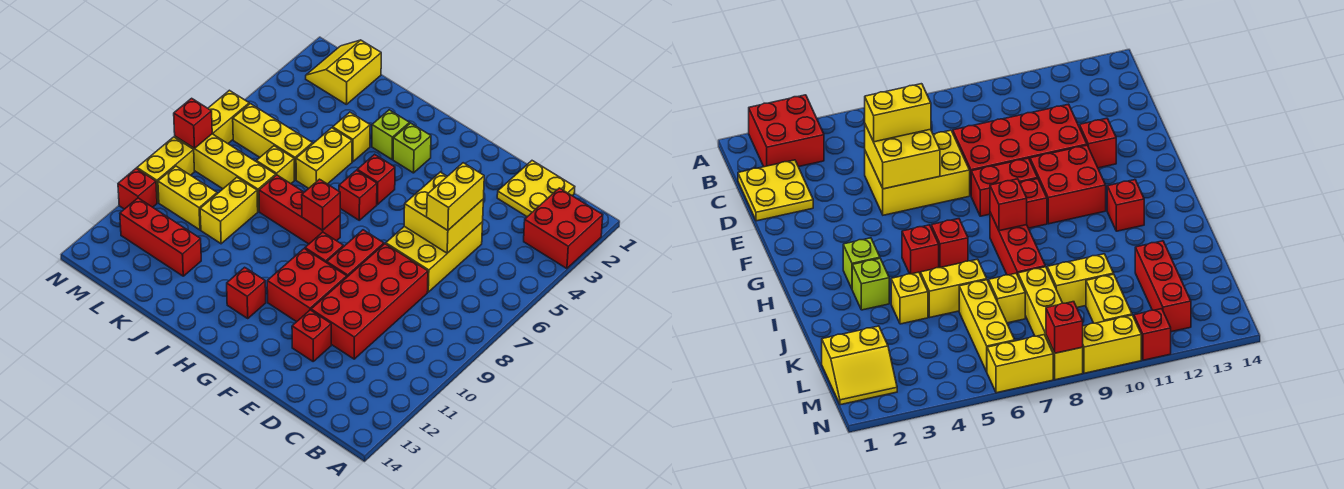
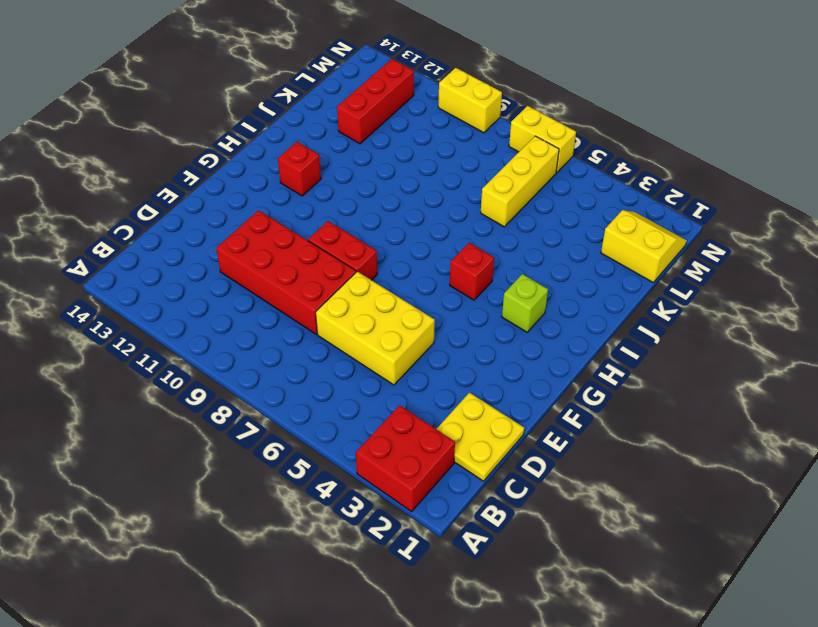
none -> red 1x1 brick [292,310,331,361]
none -> red 2x2 brick [267,249,347,322]
none -> red 1x1 brick [305,232,343,263]
none -> red 1x1 brick [339,170,377,220]

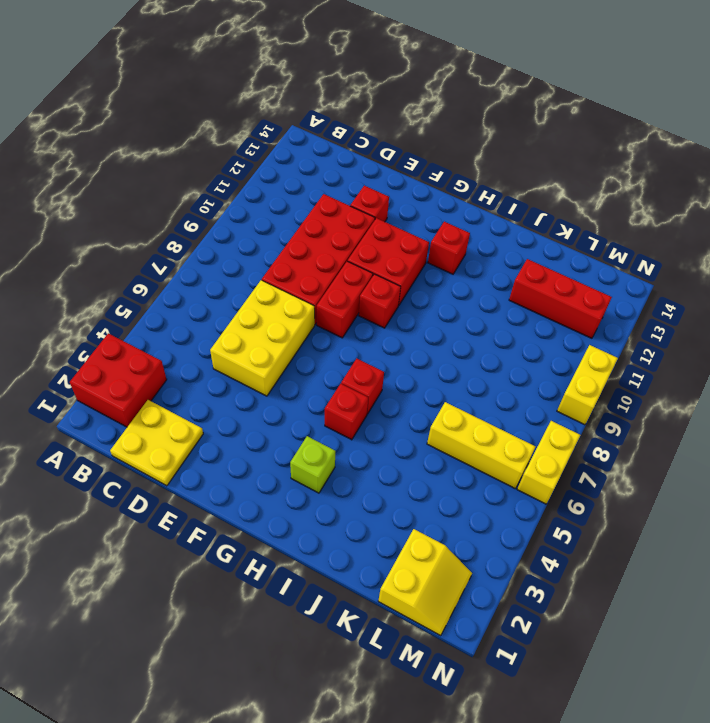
none -> red 1x3 brick [259,175,340,244]
none -> lime 1x1 brick [372,110,410,159]
none -> yellow 1x1 brick [333,112,370,162]
none -> yellow 1x2 brick [296,128,352,188]

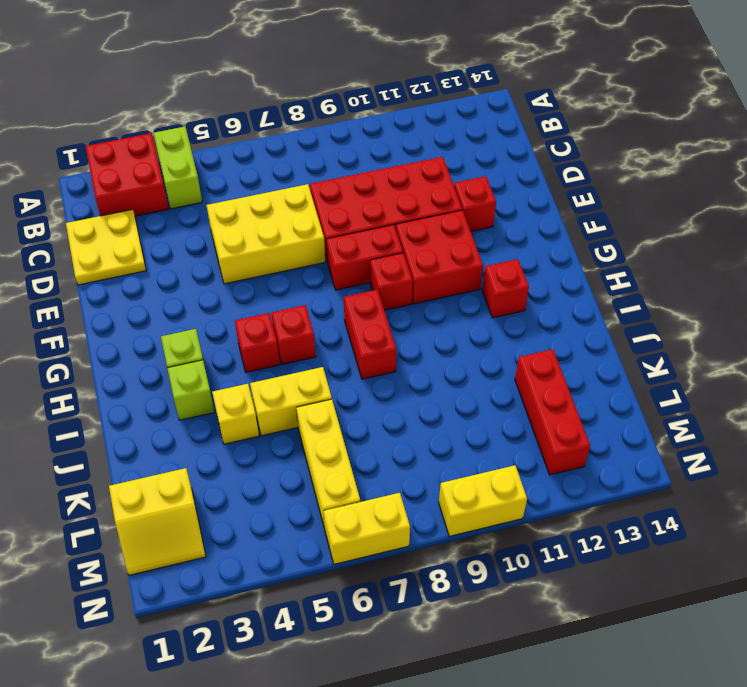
lime 1x2 brick [154,127,202,209] -> none
red 1x2 brick [344,290,396,379] -> red 1x3 brick [259,175,340,244]
none -> yellow 1x1 brick [256,146,294,184]
none -> yellow 1x4 brick [175,134,276,212]
none -> yellow 1x2 brick [200,177,258,244]
none -> yellow 1x2 brick [158,166,217,230]

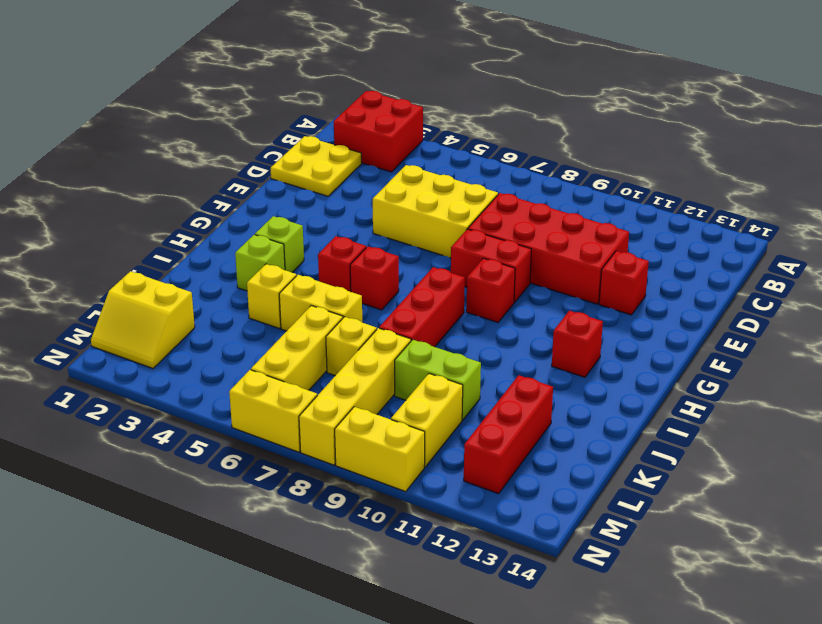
lime 1x2 brick [395,340,481,420] -> yellow 1x2 brick [200,177,258,244]
none -> red 2x2 brick [267,249,347,322]
none -> red 1x1 brick [118,169,157,209]
none -> yellow 2x2 brick [404,172,483,253]
none -> red 1x1 brick [302,179,340,230]

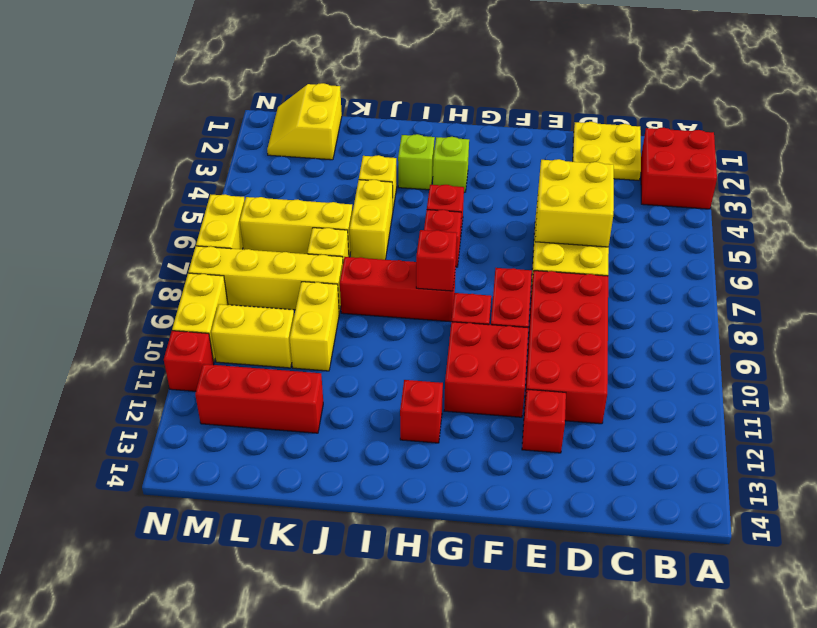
none -> red 1x1 brick [174,98,212,149]
none -> yellow 1x2 brick [427,163,484,230]

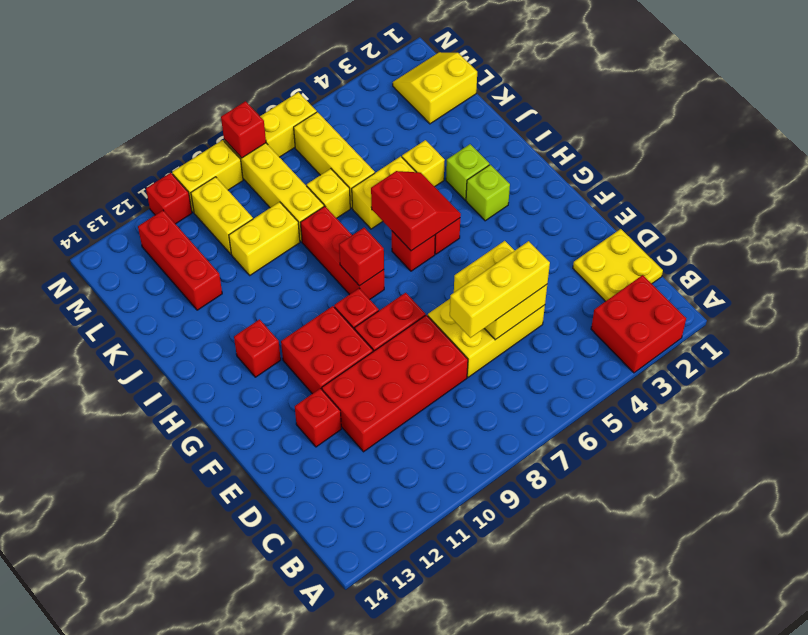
yellow 1x3 brick [450,241,550,338] -> yellow 1x2 brick [427,163,484,230]
red 2x2 slope [371,171,461,251] -> none

